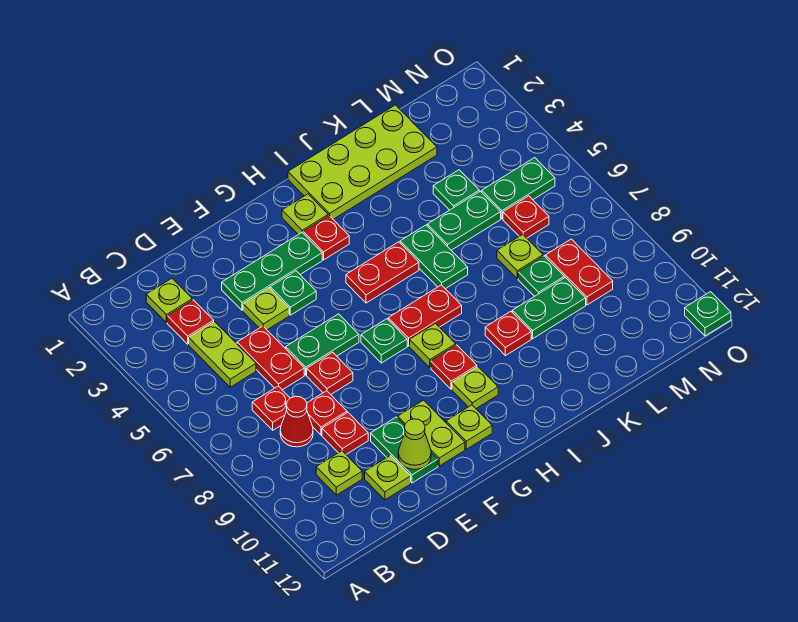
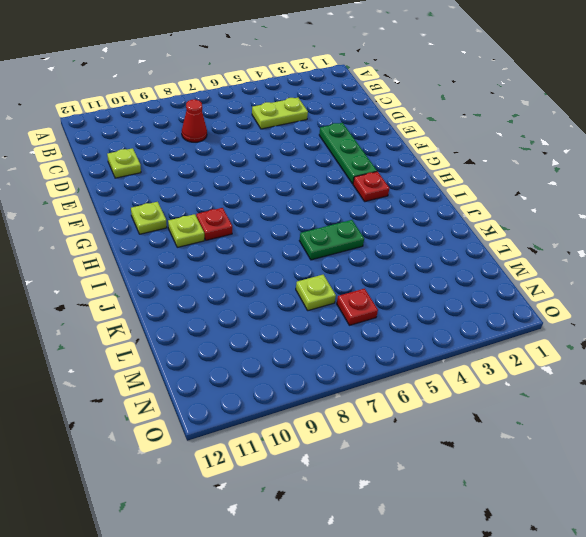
none -> lime 1x1 plate [146,279,192,323]
none -> red 1x1 plate [167,300,214,344]
none -> red 1x1 plate [252,386,290,430]
none -> lime 1x1 plate [316,451,362,495]

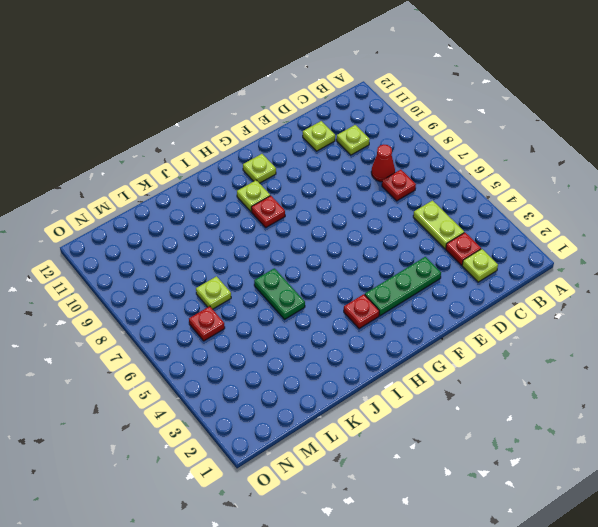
none -> red 1x2 plate [237,326,304,390]
none -> red 1x1 plate [307,391,347,435]
none -> red 1x1 plate [322,413,368,454]
none -> lime 1x1 plate [243,288,289,330]

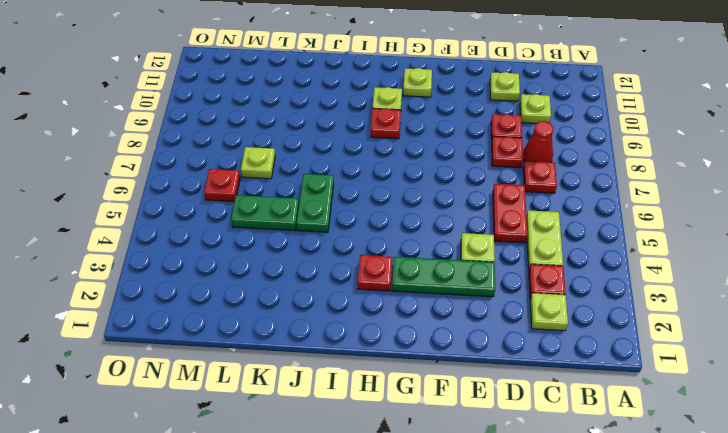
none -> green 1x2 plate [286,314,359,375]
none -> red 1x1 plate [307,352,353,394]
none -> green 1x2 plate [371,417,438,483]
none -> green 1x1 plate [270,271,316,315]

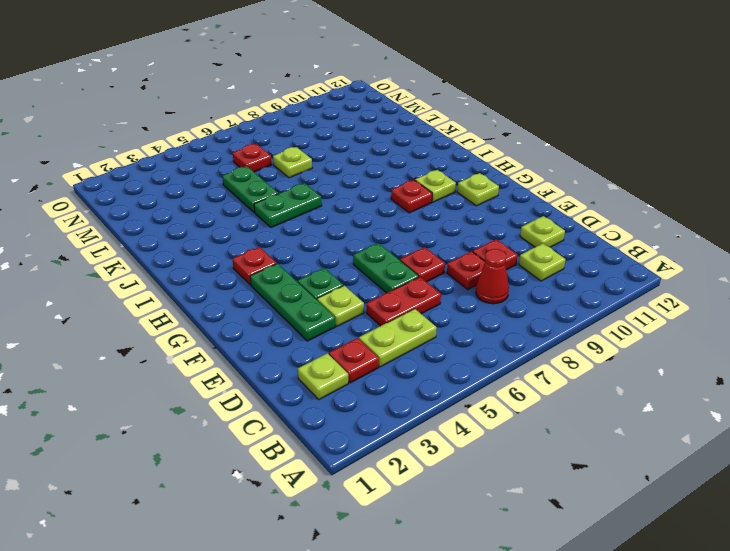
none -> red 1x1 plate [252,386,290,430]
none -> green 1x2 plate [371,417,438,483]
none -> lime 1x2 plate [398,400,465,466]
none -> green 1x1 plate [361,319,407,363]

